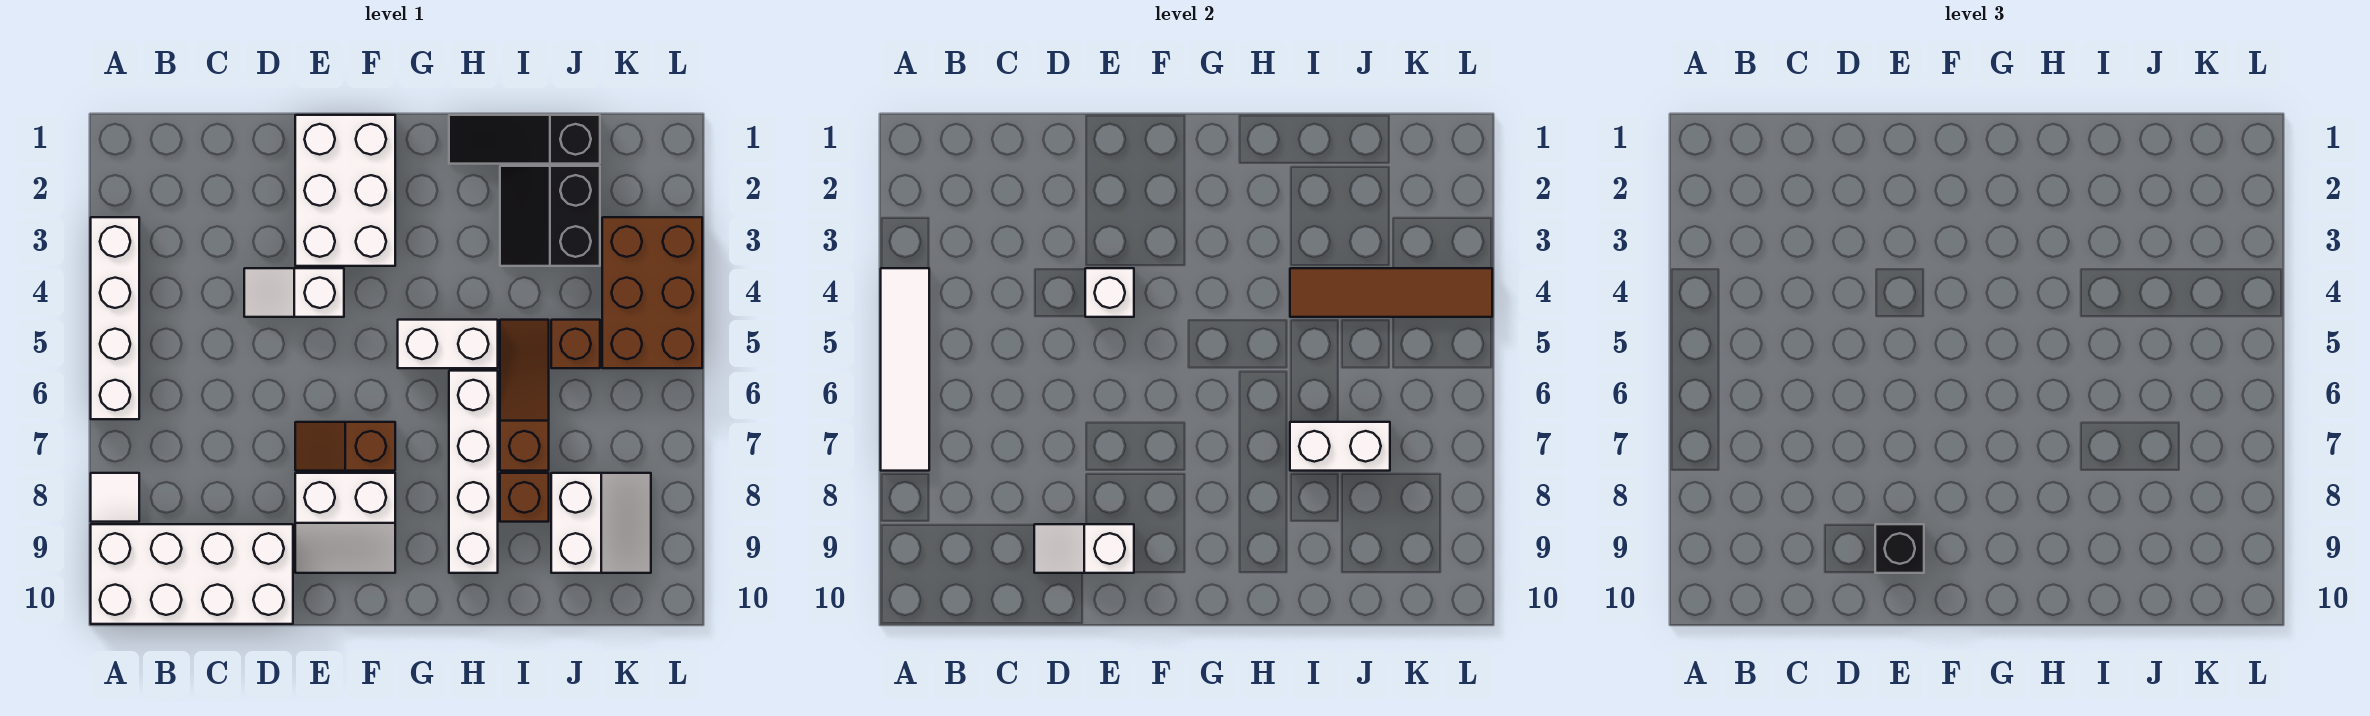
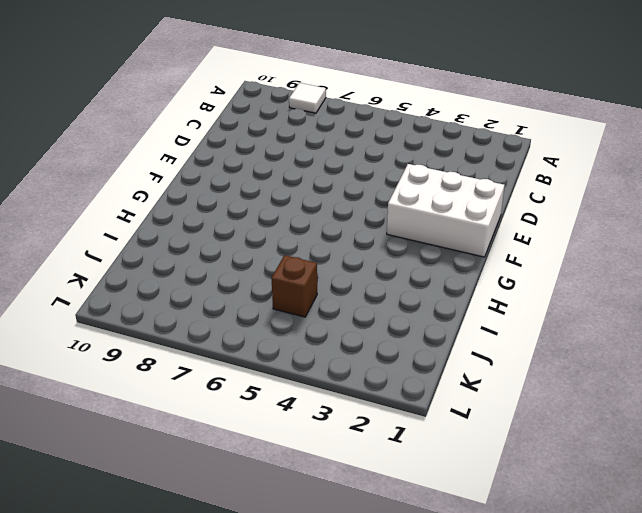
none -> white 1x4 brick [91,217,139,419]
none -> white 2x4 brick [91,524,293,624]
none -> white 1x2 slope [244,268,344,317]

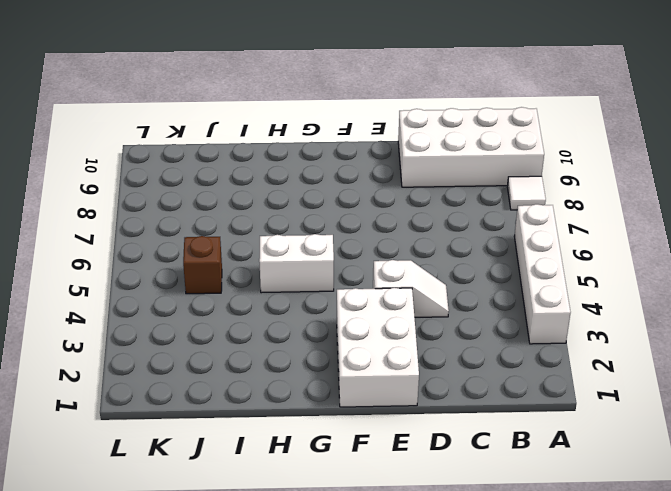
none -> brown 1x2 slope [295,422,395,471]
none -> white 2x2 slope [295,473,395,573]
none -> black 1x3 slope [449,115,600,164]

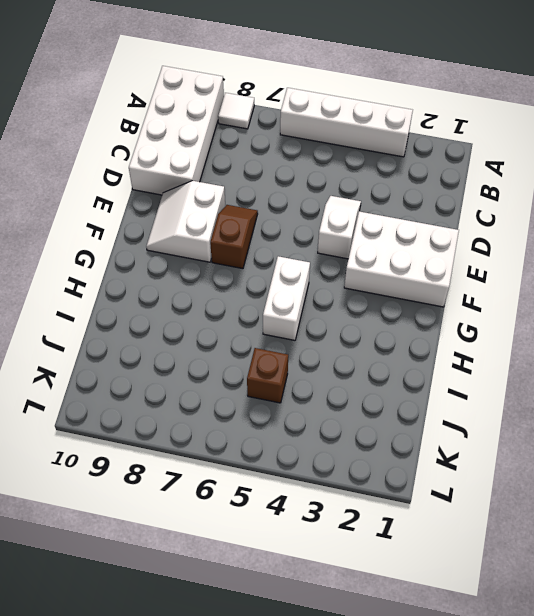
none -> black 1x3 slope [449,115,600,164]
none -> white 1x4 brick [449,371,498,573]
none -> black 2x2 slope [500,166,600,266]

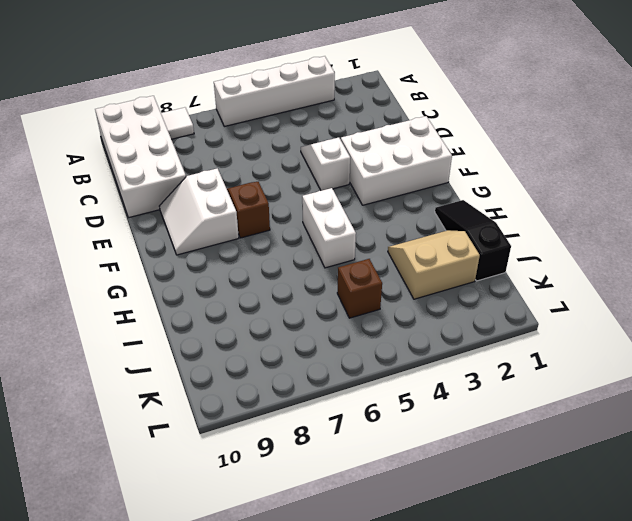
tan 2x2 slope [388,230,480,299] -> black 2x2 slope [500,166,600,266]
none -> white 1x4 brick [449,371,498,573]
none -> brown 1x3 slope [500,320,549,471]
none -> brown 1x1 brick [500,473,549,522]

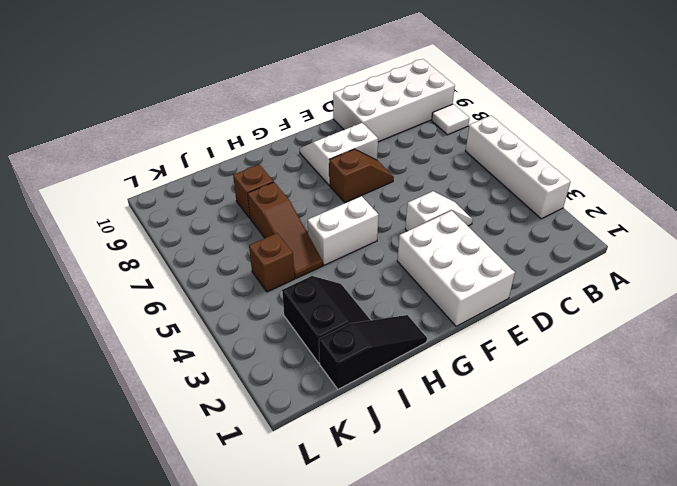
none -> white 1x4 brick [449,371,498,573]
none -> white 2x2 slope [551,473,651,573]
none -> brown 2x3 brick [602,217,702,368]

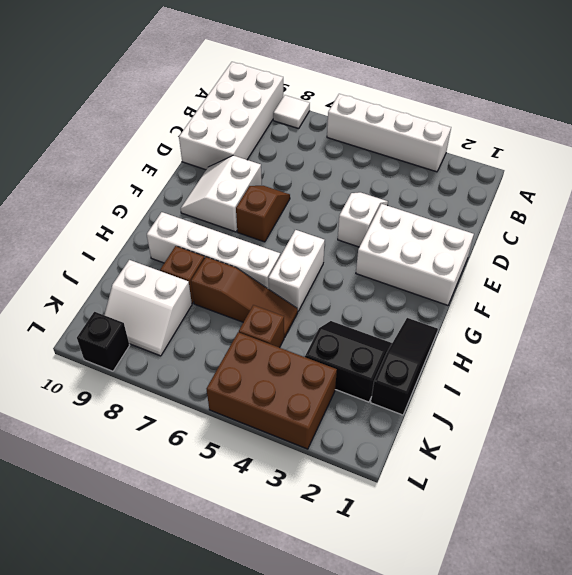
black 1x1 brick [77,312,130,371] -> black 1x1 brick moved to [1875,524,1924,573]
none -> white 1x4 tile [881,268,929,471]
none -> white 1x2 slope [1034,524,1134,573]
none -> white 1x1 brick [1085,268,1134,317]

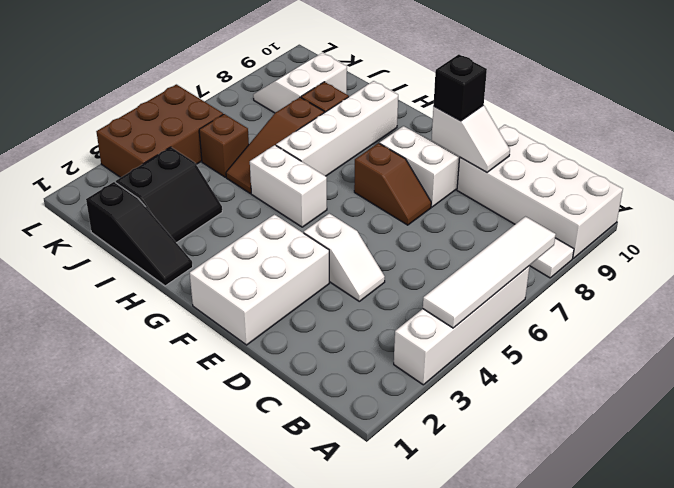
none -> white 1x1 brick [1085,268,1134,317]
none -> brown 1x4 tile [1290,268,1492,317]
none -> white 1x2 brick [1290,422,1390,471]

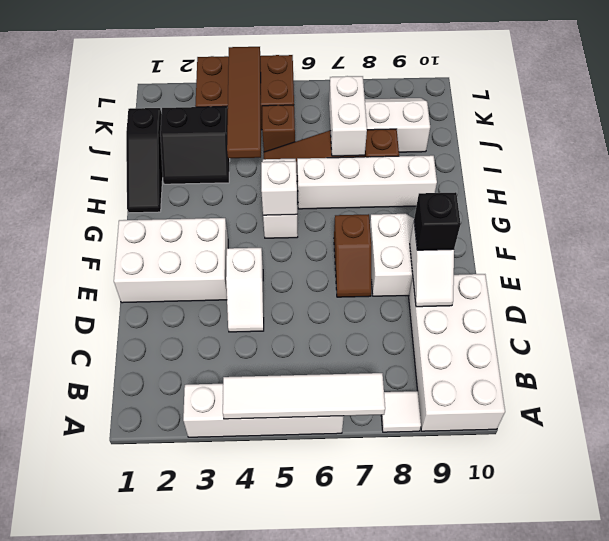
white 1x1 brick [261,161,297,215] -> white 1x1 brick moved to [1085,268,1134,317]

